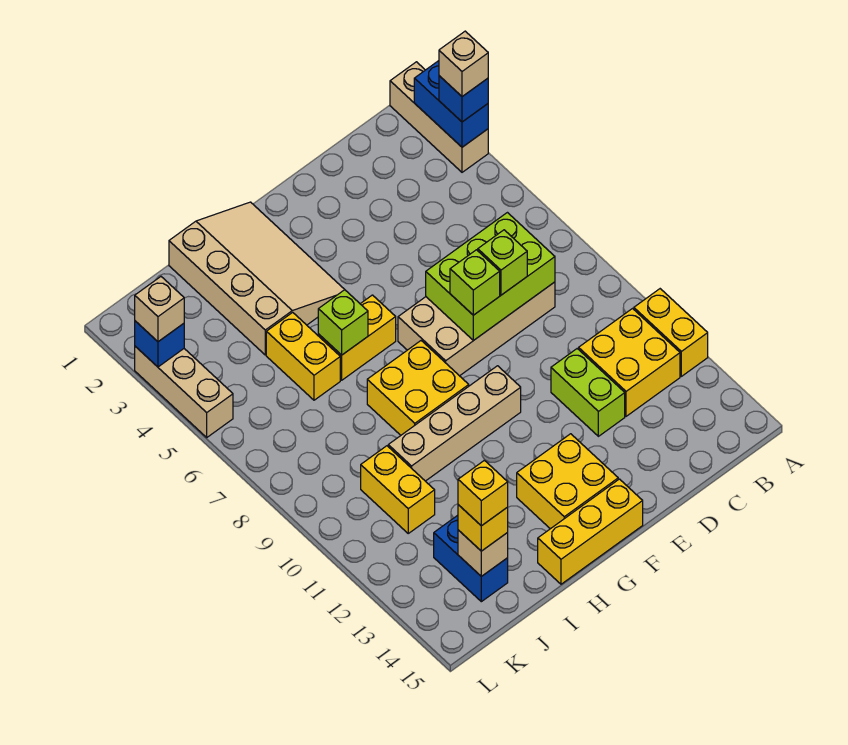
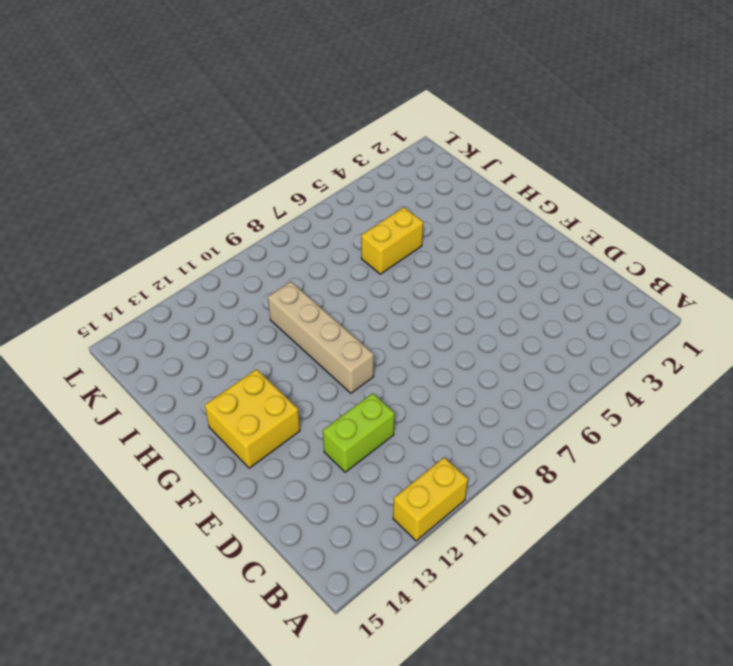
none -> tan 1x3 brick [390,62,488,172]
none -> yellow 2x2 brick [579,309,680,416]
none -> tan 2x4 brick [398,282,555,376]

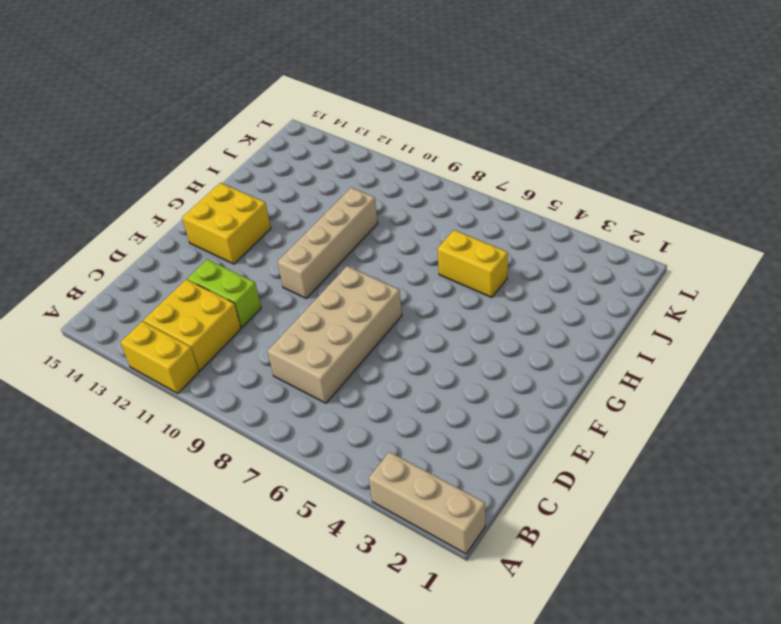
none -> yellow 1x3 brick [538,479,643,584]
none -> tan 3x4 slope [169,202,345,355]
none -> yellow 1x2 brick [318,295,396,380]

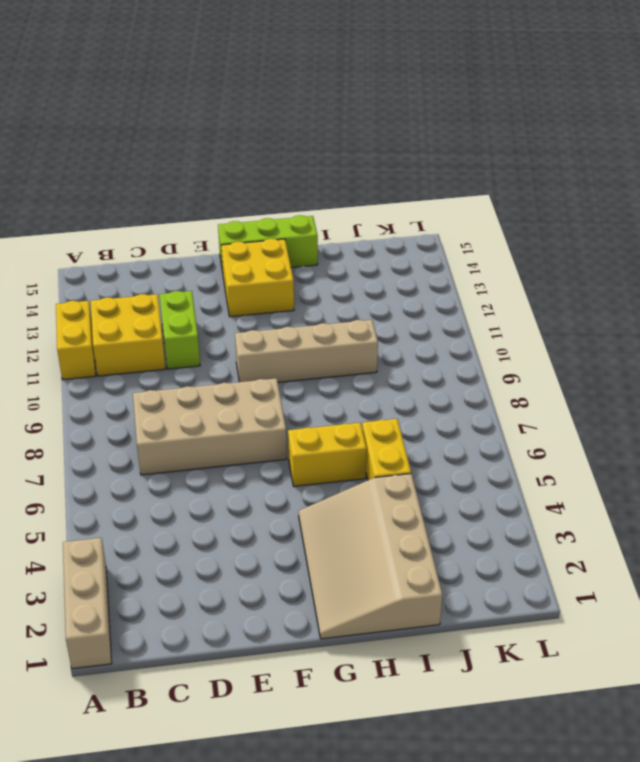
lime 1x3 brick [218,215,318,272] -> yellow 1x3 brick [538,479,643,584]
none -> yellow 2x2 brick [367,341,469,435]
none -> yellow 1x2 brick [361,446,435,533]
none -> blue 1x2 brick [434,515,508,602]

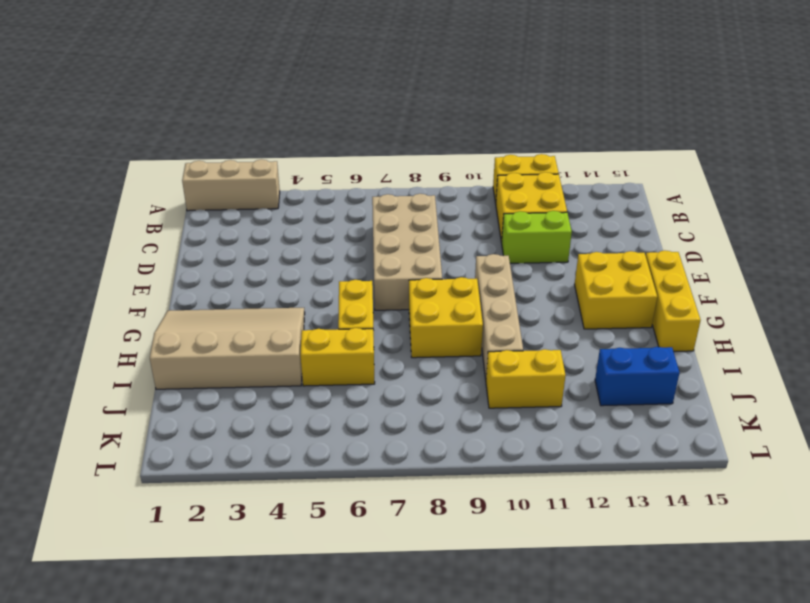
none -> tan 1x3 brick [135,346,233,437]
none -> blue 1x2 brick [414,61,488,147]
none -> lime 2x3 brick [426,213,555,341]

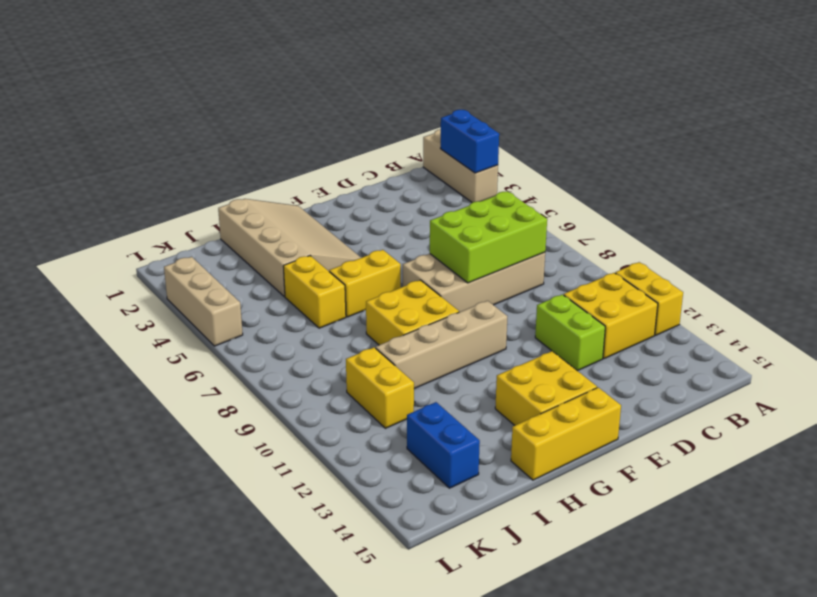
none -> lime 1x1 brick [318,290,368,355]
none -> tan 1x1 brick [458,530,508,576]
none -> blue 1x1 brick [135,321,184,367]

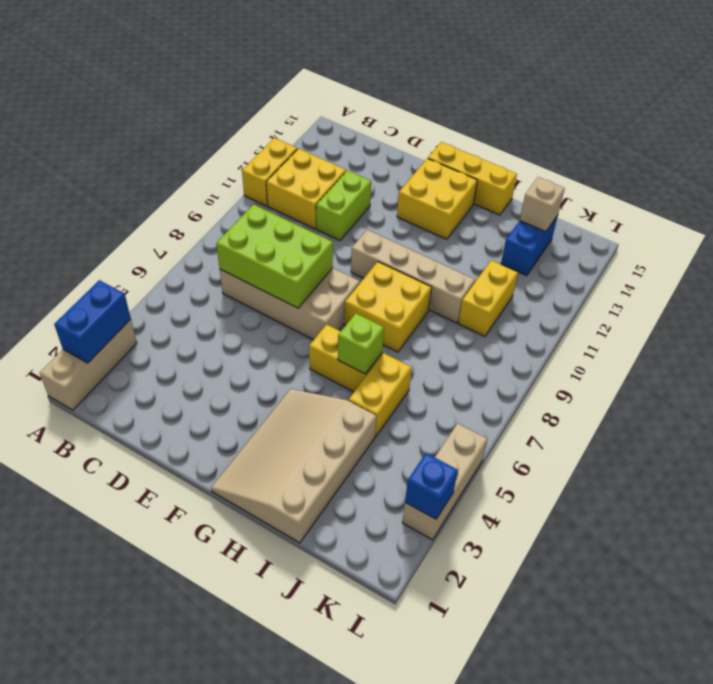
none -> blue 1x1 brick [439,76,488,122]
none -> lime 1x1 brick [478,230,527,295]
none -> lime 1x1 brick [450,250,500,315]

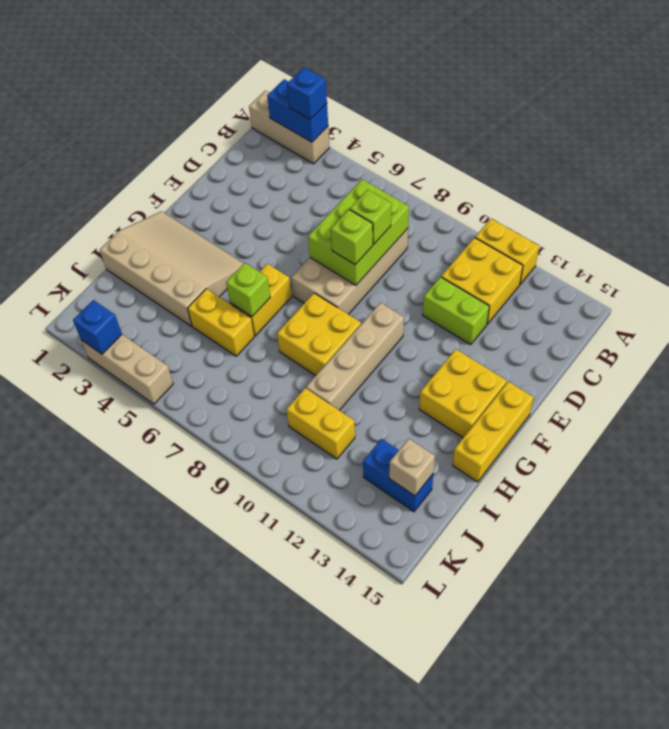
none -> yellow 1x1 brick [458,505,508,551]
none -> tan 1x1 brick [135,277,184,342]
none -> tan 1x1 brick [439,31,488,97]

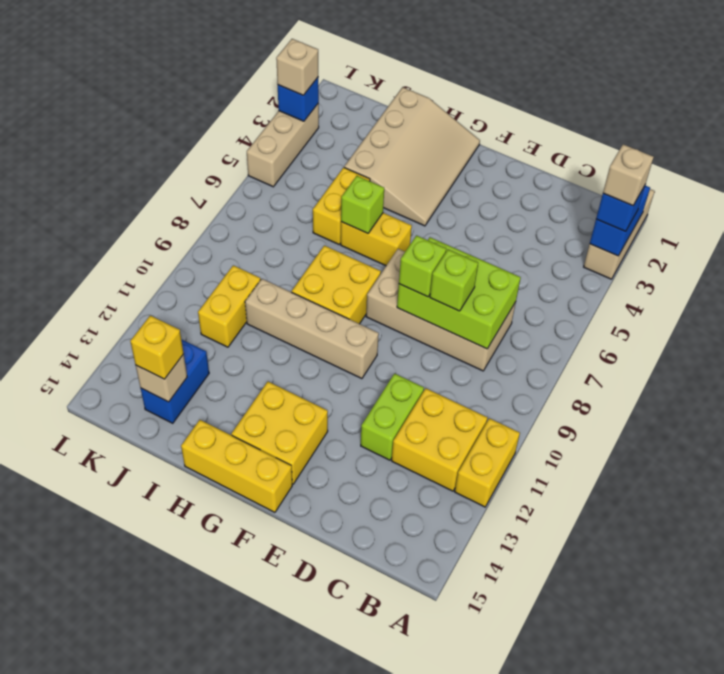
none -> yellow 1x1 brick [458,460,508,526]

